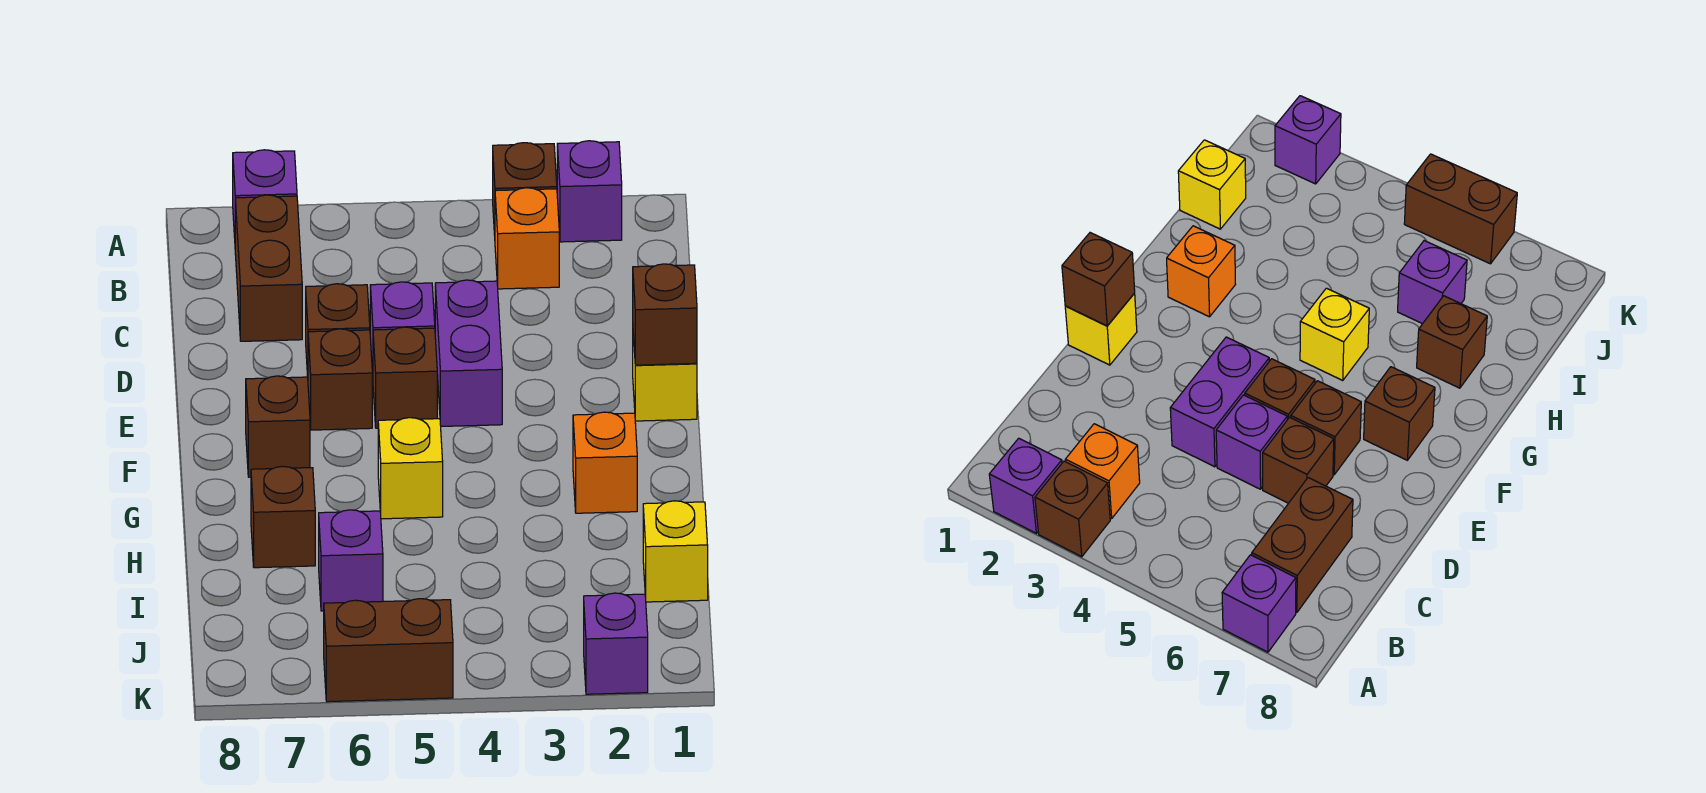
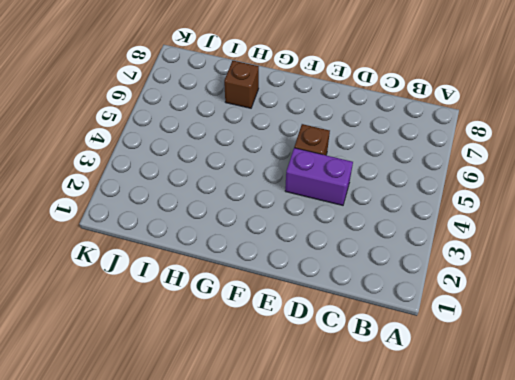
none -> purple 1x1 brick [557,141,622,242]
none -> brown 1x1 brick [493,143,557,235]
none -> purple 1x1 brick [233,150,297,238]

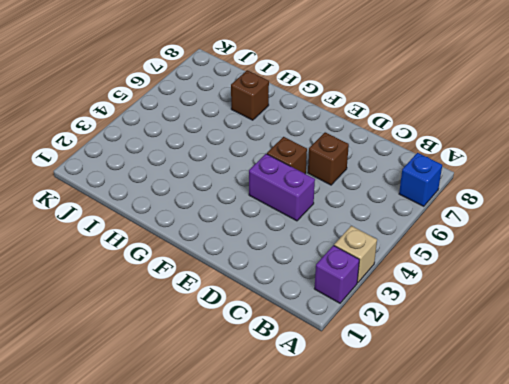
tan 1x1 brick [334,226,377,283] -> brown 1x1 brick [493,143,557,235]
blue 1x1 brick [399,153,442,206] -> purple 1x1 brick [233,150,297,238]
none -> orange 1x1 brick [495,188,559,289]
none -> brown 1x2 brick [235,195,302,341]
none -> purple 1x1 brick [370,282,435,376]

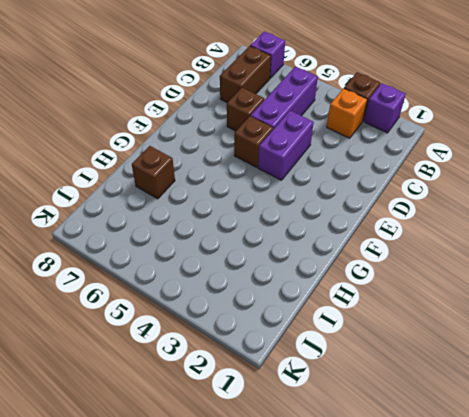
purple 1x3 brick [251,67,318,129] -> purple 1x1 brick [370,282,435,376]
none -> yellow 1x1 brick [633,335,697,421]
none -> brown 1x1 brick [308,329,372,430]
none -> brown 1x1 brick [246,376,310,477]

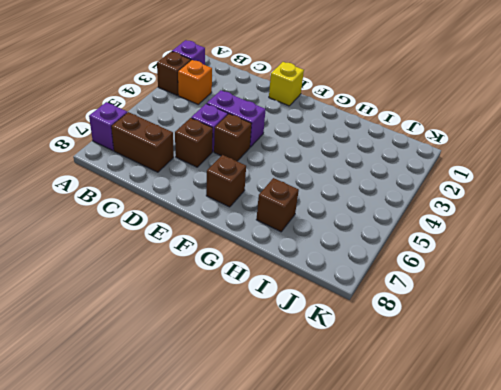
none -> brown 1x1 brick [308,329,372,430]
none -> orange 1x1 brick [573,412,637,513]
none -> yellow 1x1 brick [378,418,443,519]

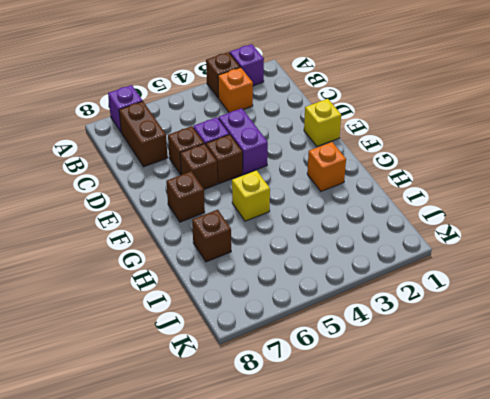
none -> yellow 1x1 brick [643,501,708,602]
none -> purple 1x1 brick [319,510,383,611]
none -> purple 1x1 brick [584,593,648,694]

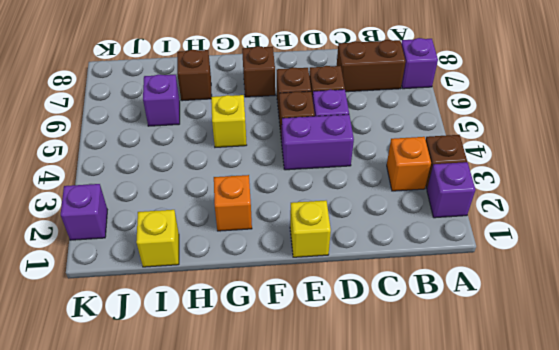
none -> brown 1x2 brick [324,599,453,702]
none -> brown 1x1 brick [633,264,697,365]

